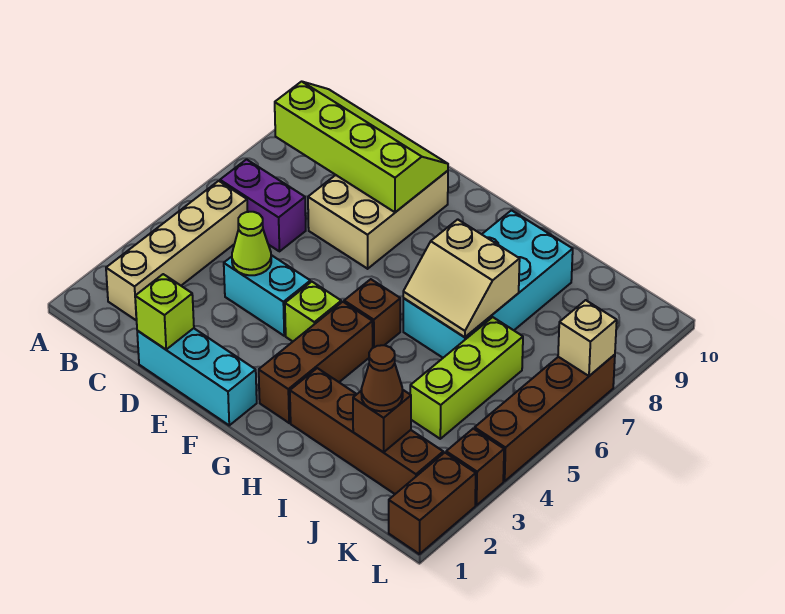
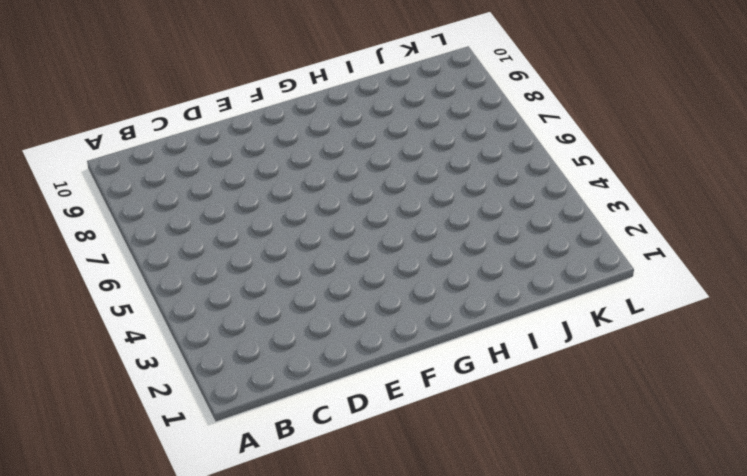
none -> tan 1x4 brick [106,181,248,320]
none -> purple 1x2 brick [220,159,306,251]
none -> cyan 1x3 brick [137,328,257,425]

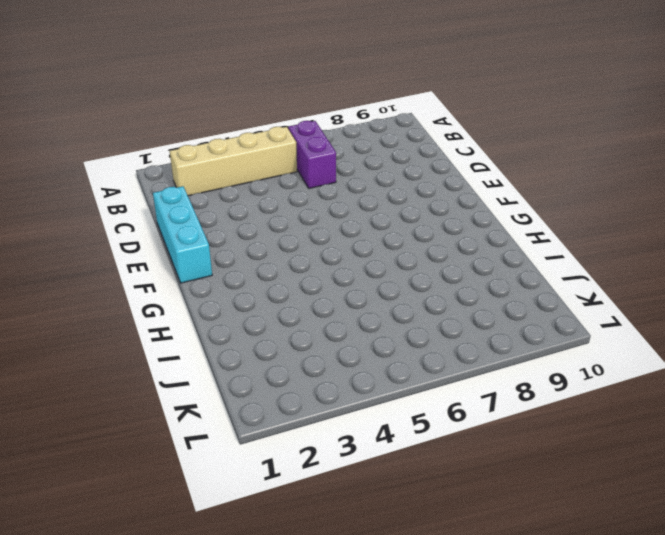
none -> cyan 1x2 brick [224,255,310,336]
none -> tan 2x3 brick [308,171,448,269]
none -> lime 1x1 brick [285,282,341,341]

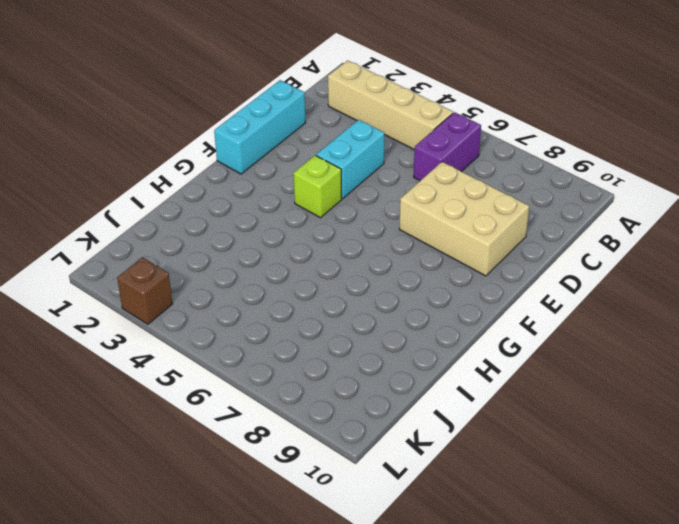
none -> brown 1x3 brick [259,302,373,423]
none -> brown 1x1 brick [344,279,400,348]
none -> brown 1x4 brick [290,368,443,494]

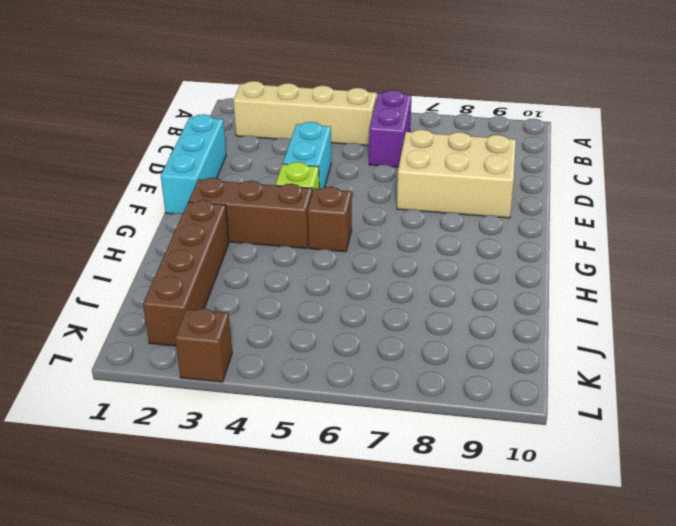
none -> cyan 2x4 brick [403,210,573,358]
none -> lime 1x3 brick [410,317,523,439]
none -> brown 1x2 brick [389,453,476,554]

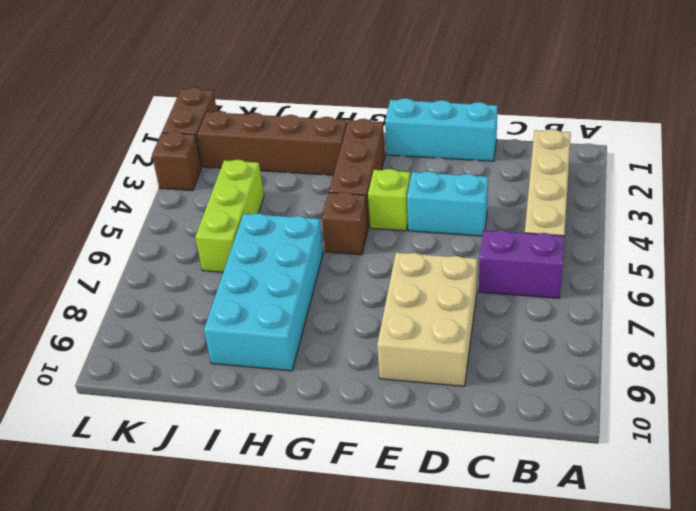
none -> brown 1x4 brick [475,355,615,481]
none -> lime 2x4 slope [275,81,448,212]
none -> lime 1x1 brick [135,274,194,349]

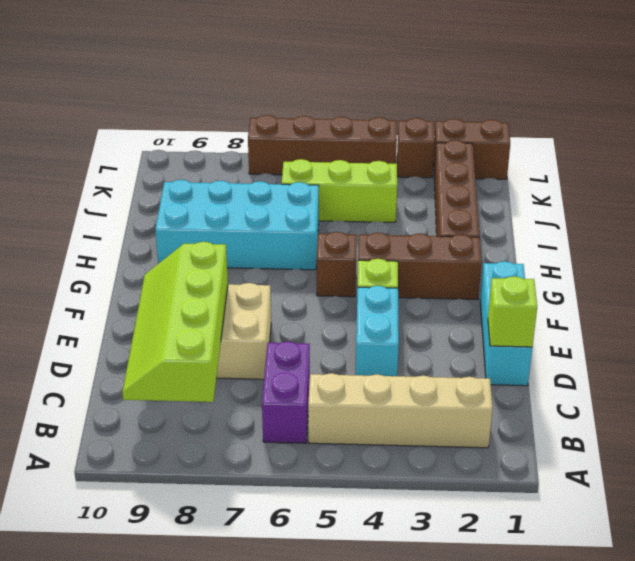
none -> lime 1x1 cone [232,212,271,275]
none -> tan 2x2 slope [403,219,520,337]
none -> brown 1x1 brick [353,390,411,452]

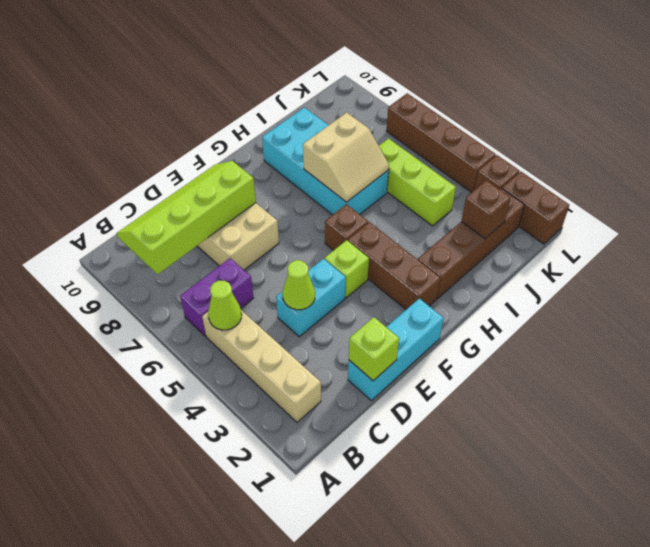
lime 1x1 cone [208,281,242,330] -> none
none -> tan 1x1 brick [558,300,617,376]
none -> brown 1x1 cone [361,345,403,411]

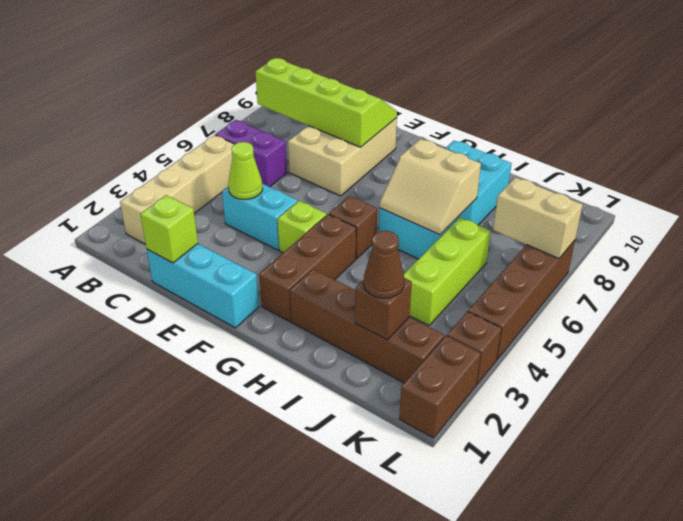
tan 1x2 brick [493,177,583,258] -> tan 1x1 brick [558,300,617,376]

